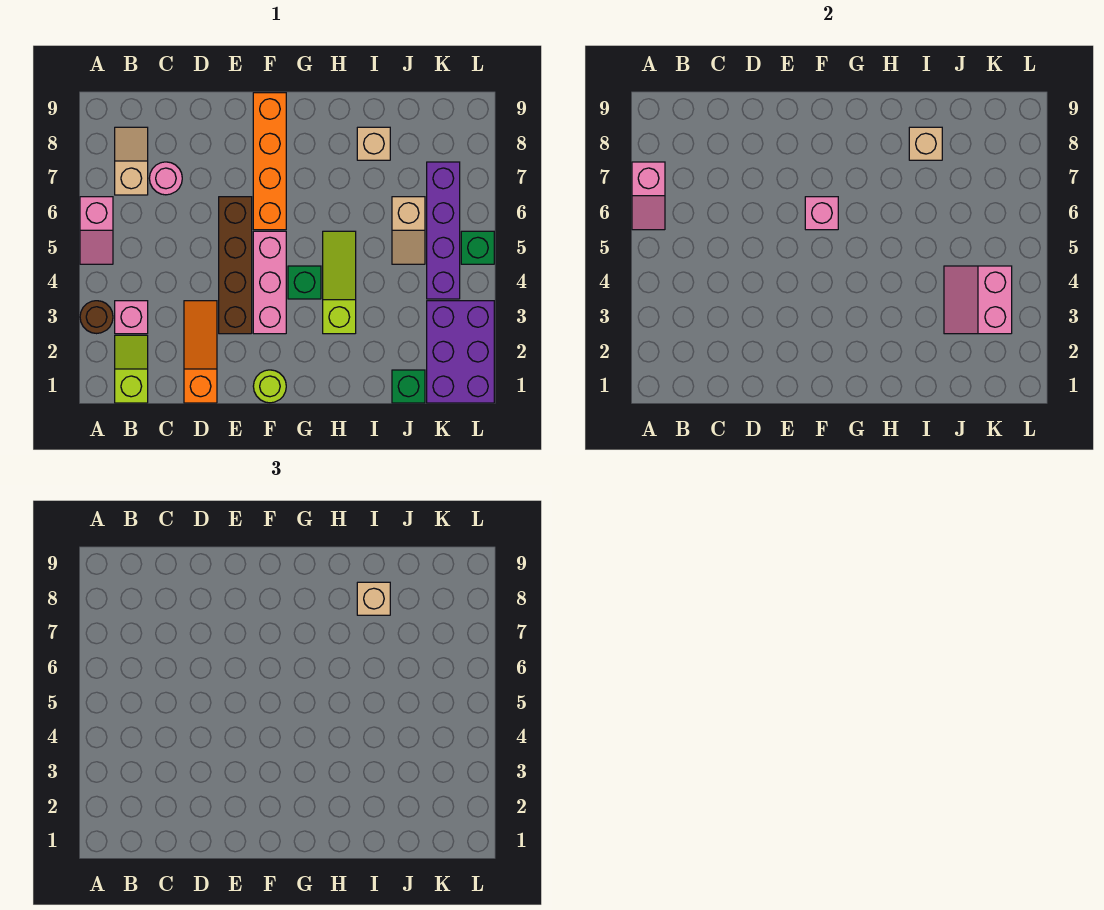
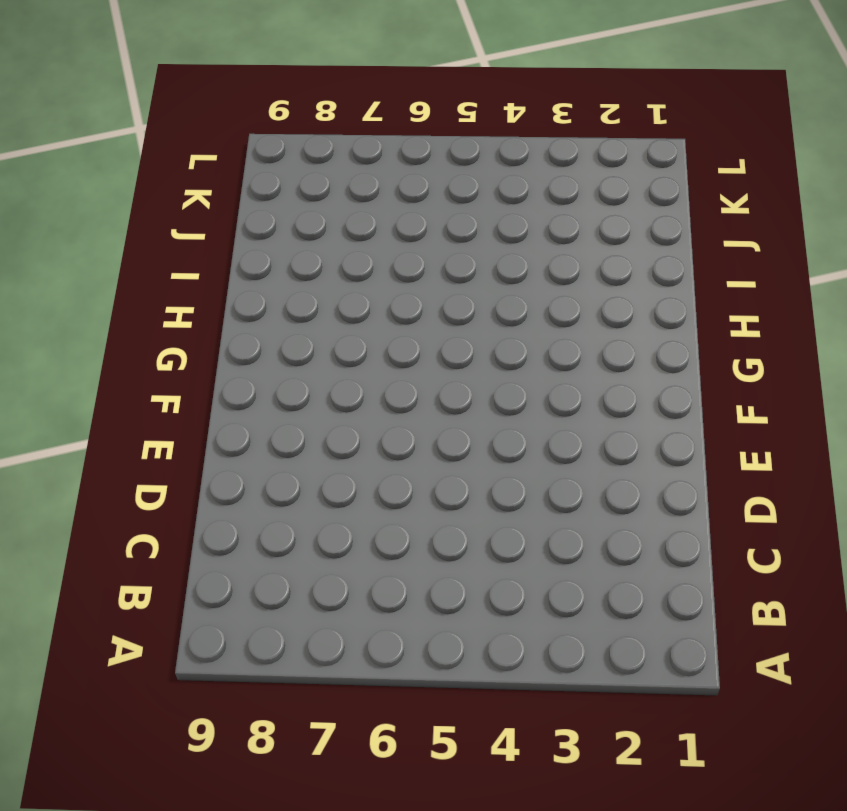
none -> brown 1x1 round brick [80,301,113,334]
none -> pink 1x2 slope [80,197,113,264]
none -> lime 1x2 slope [115,335,148,403]

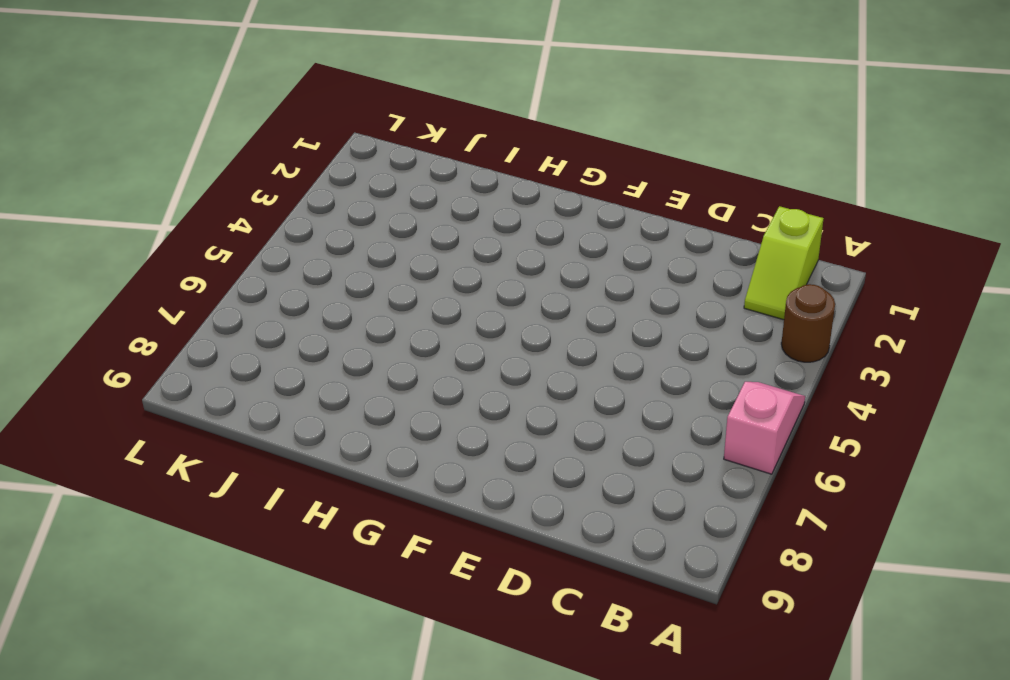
none -> pink 1x1 brick [115,301,148,334]
none -> tan 1x2 slope [115,127,148,195]
none -> pink 1x1 round brick [149,162,182,195]

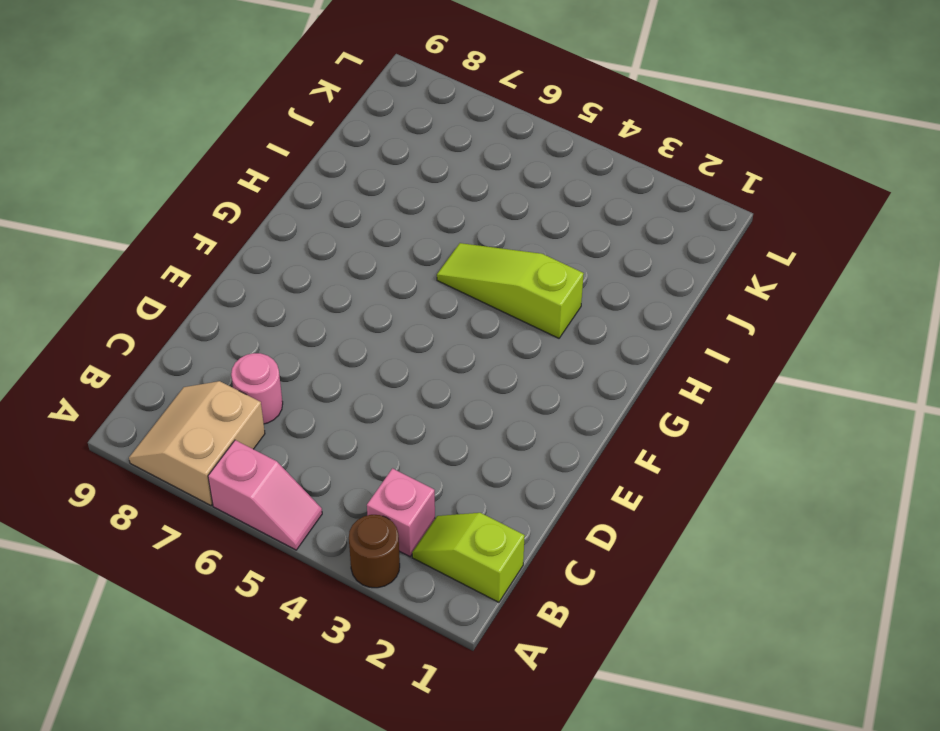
tan 2x2 slope [129,381,265,505] -> tan 1x2 slope [115,127,148,195]
none -> orange 1x3 slope [184,301,217,403]
none -> brown 1x4 brick [219,197,252,334]
none -> lime 1x1 round brick [253,370,286,403]

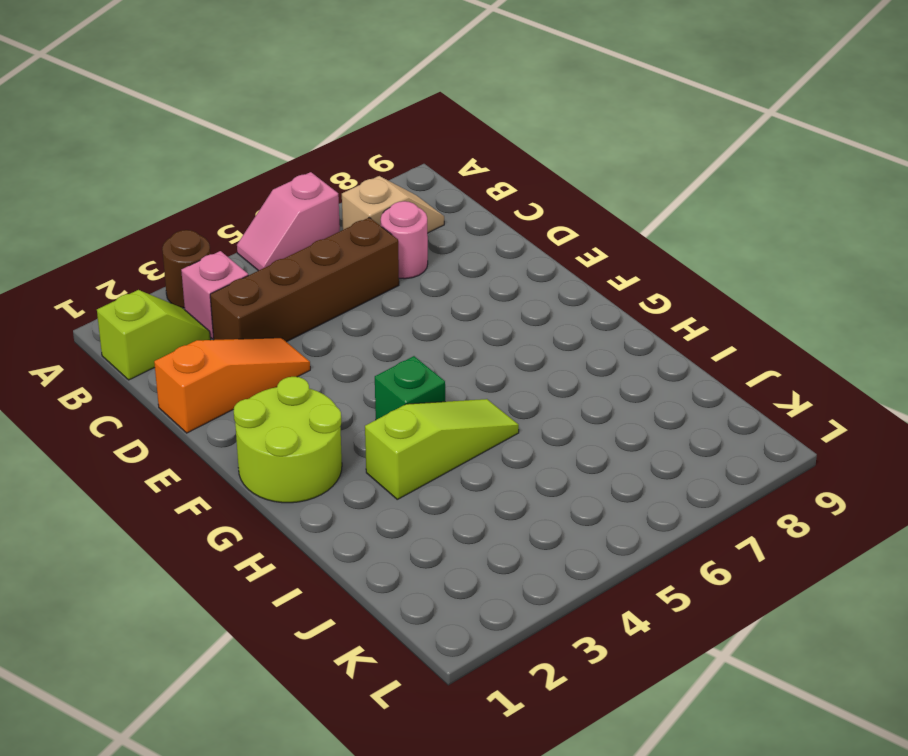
brown 1x4 brick [210,217,399,342] -> brown 1x4 brick moved to [219,197,252,334]
lime 2x2 round brick [234,377,342,503] -> lime 1x1 round brick [253,370,286,403]
none -> pink 1x3 brick [253,231,286,334]
none -> orange 1x4 brick [253,93,286,230]
none -> tan 1x1 brick [357,127,390,160]

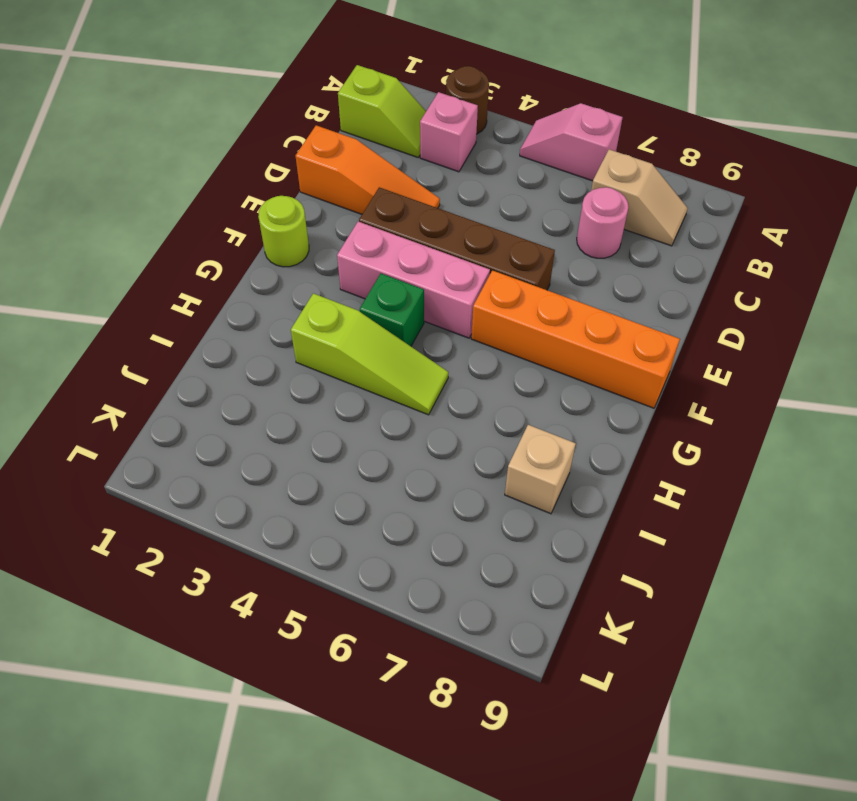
none -> green 1x1 brick [392,370,425,403]
none -> tan 1x2 slope [392,197,425,264]
none -> purple 2x3 brick [427,301,494,403]

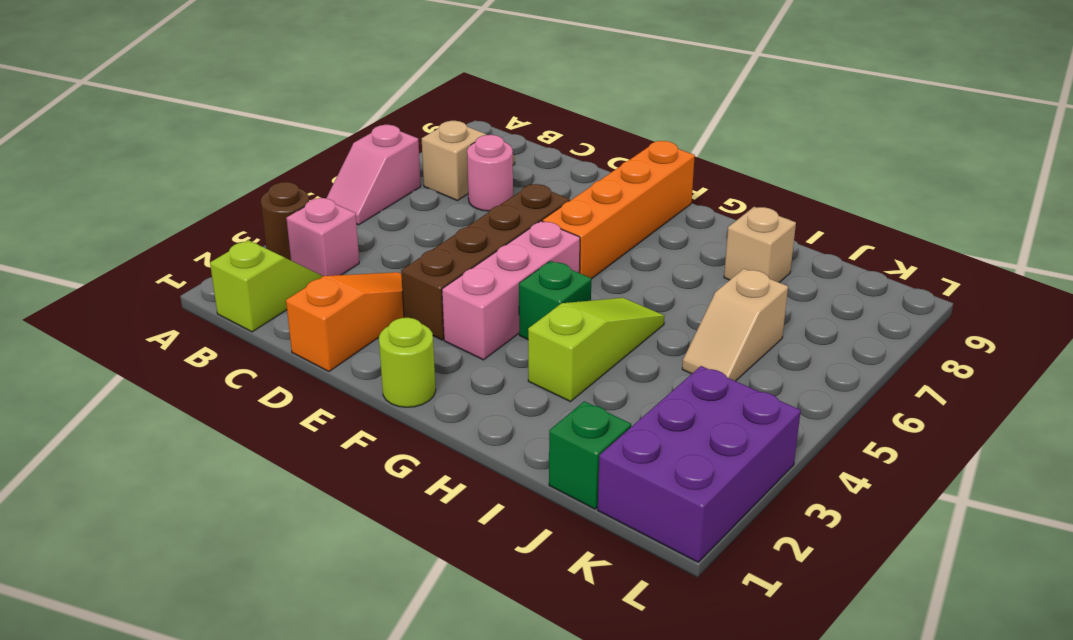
none -> purple 1x4 brick [427,162,460,299]
none -> green 1x1 brick [461,231,494,264]
none -> pink 1x2 slope [632,162,665,230]

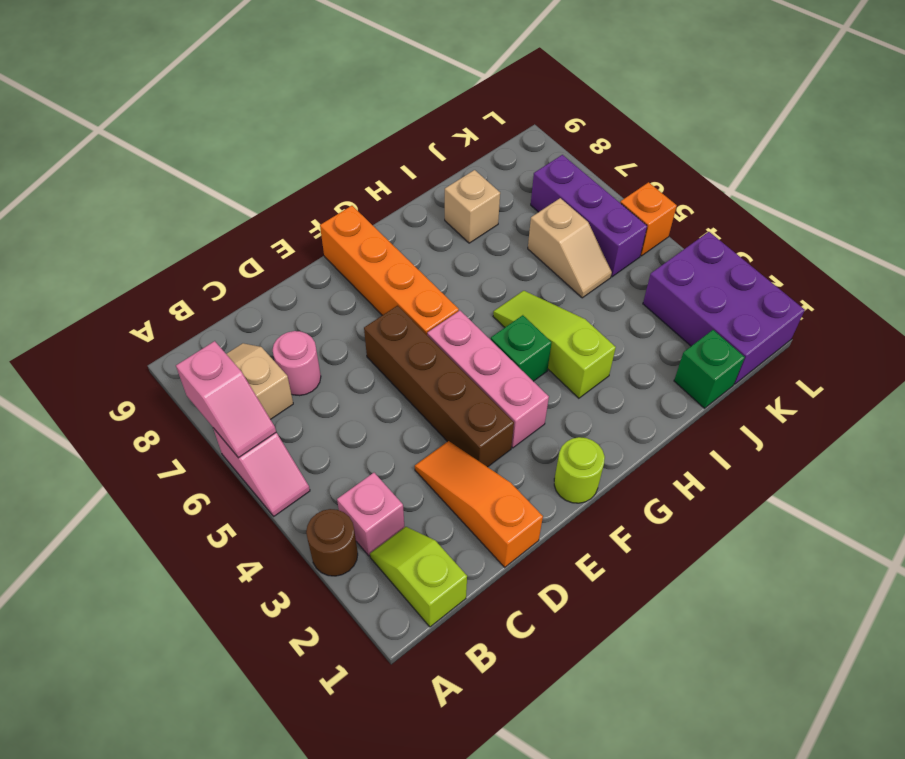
purple 1x3 brick [531,155,647,277] -> purple 1x4 brick [427,162,460,299]
orange 1x1 brick [620,182,677,256] -> green 1x1 brick [461,231,494,264]
none -> pink 1x1 brick [805,197,838,230]
none -> tan 1x1 brick [909,127,942,160]
none -> pink 2x2 slope [944,266,1012,334]

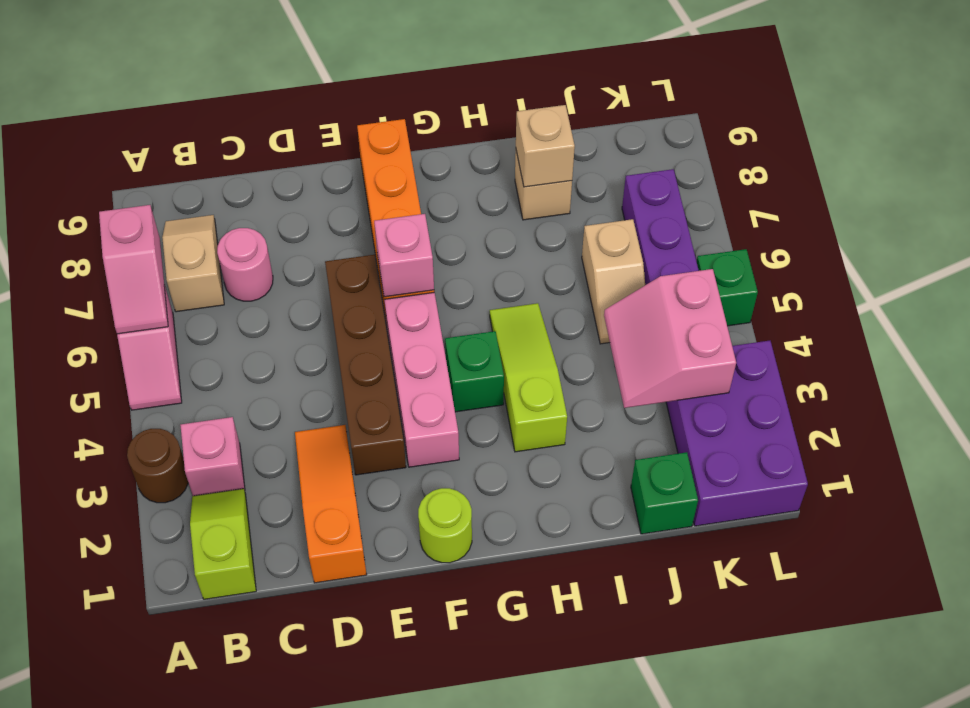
none -> tan 1x1 brick [357,582,390,615]

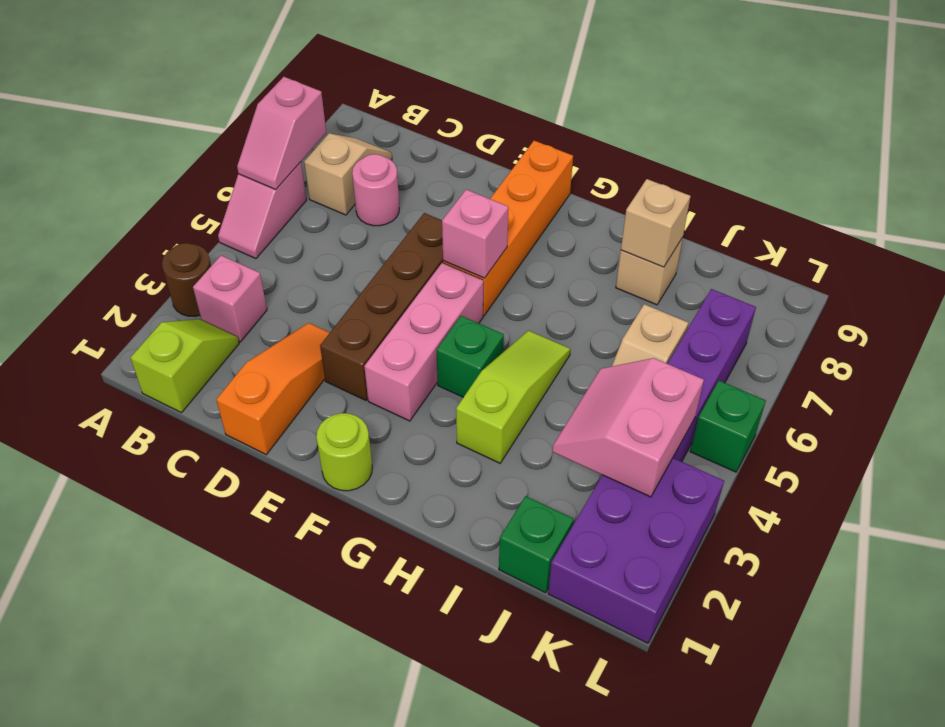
none -> tan 1x1 brick [357,582,390,615]

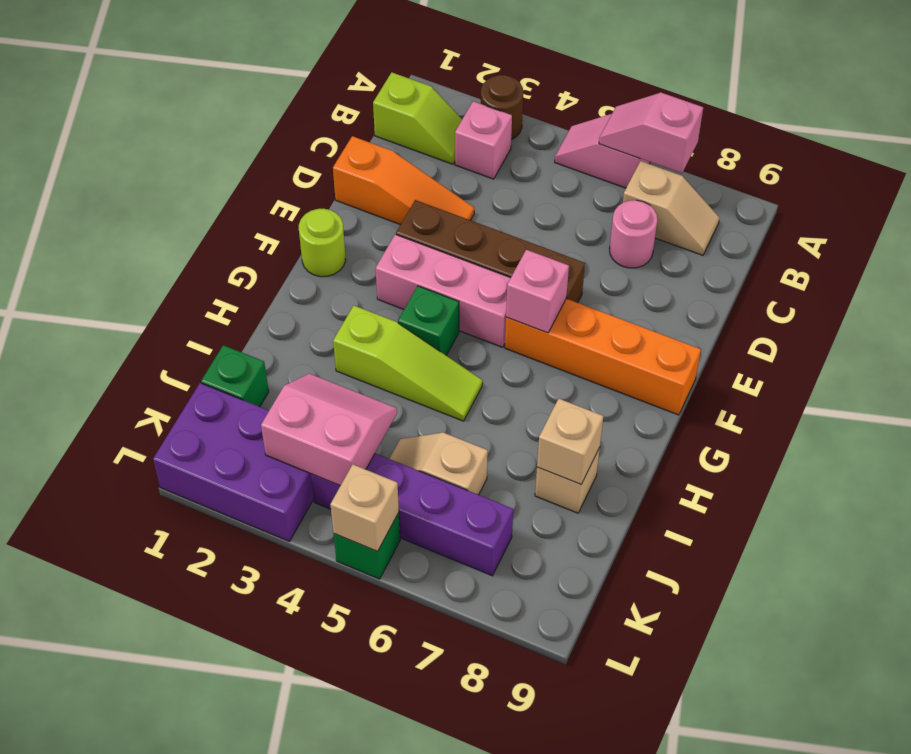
tan 1x1 brick [330,465,399,551] -> tan 1x1 brick moved to [357,582,390,615]

